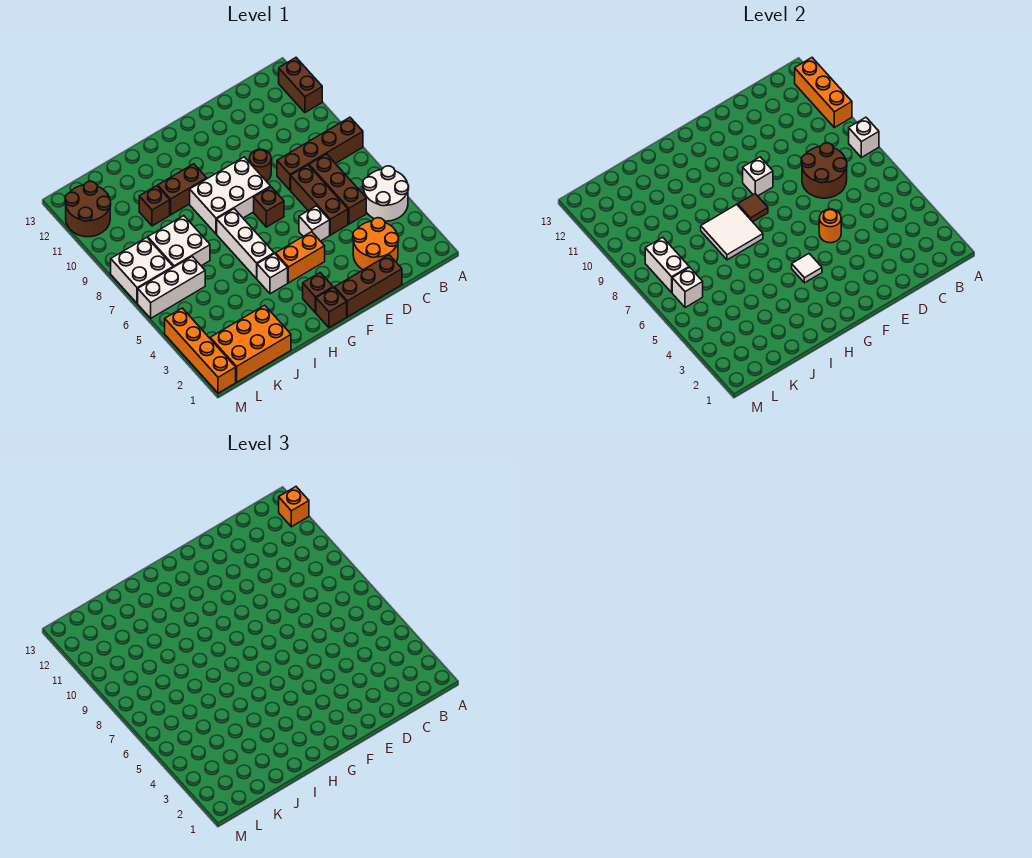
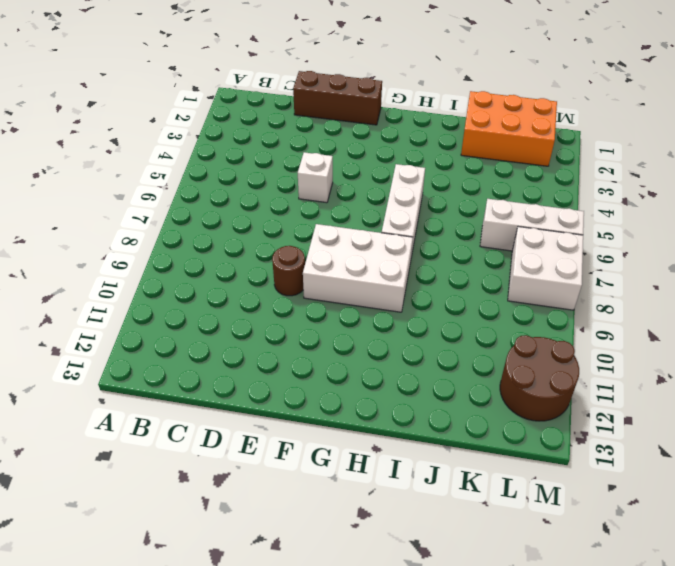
none -> white 2x2 round brick [363,166,409,221]
none -> brown 1x4 brick [277,117,363,190]
none -> brown 1x2 brick [279,58,322,113]
none -> orange 2x2 round brick [353,218,399,270]

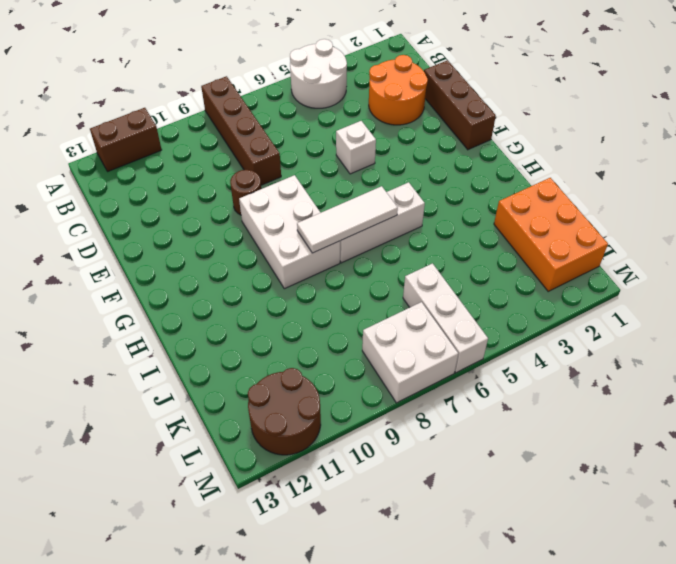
white 1x3 tile [297,186,398,253] -> white 2x2 tile [701,204,763,260]
none -> brown 1x3 brick [309,154,366,224]
none -> brown 1x3 brick [291,165,348,235]
none -> orange 1x2 brick [276,232,325,283]
none -> brown 1x1 brick [254,187,284,227]

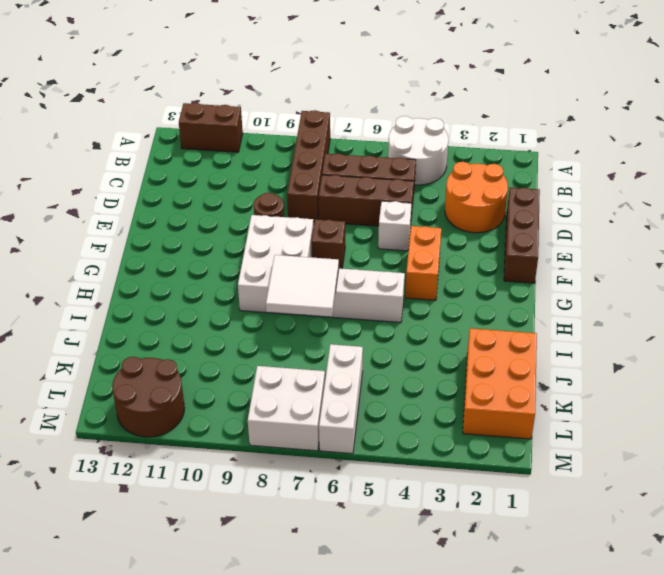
none -> brown 1x1 brick [316,287,347,328]
none -> brown 1x1 brick [303,273,333,313]
none -> white 1x1 brick [257,254,288,294]
none -> brown 1x2 brick [158,164,207,215]

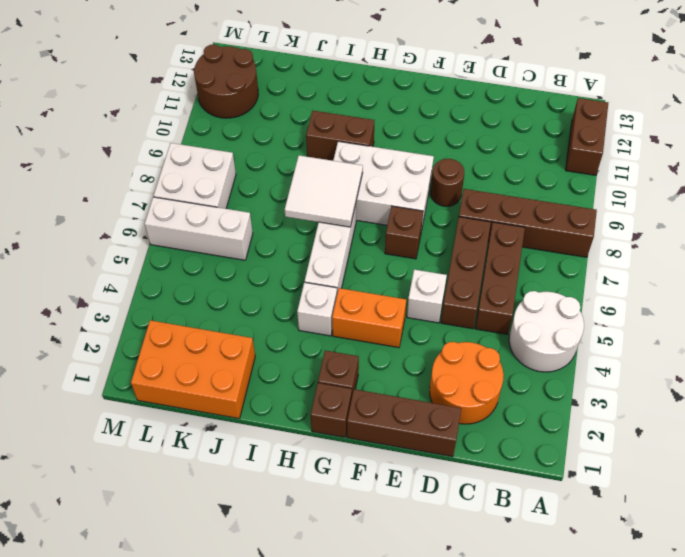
none -> white 2x2 brick [148,216,210,267]
none -> brown 1x1 brick [139,186,170,226]
none -> orange 1x4 brick [165,308,236,393]
none -> white 1x1 brick [849,117,879,157]

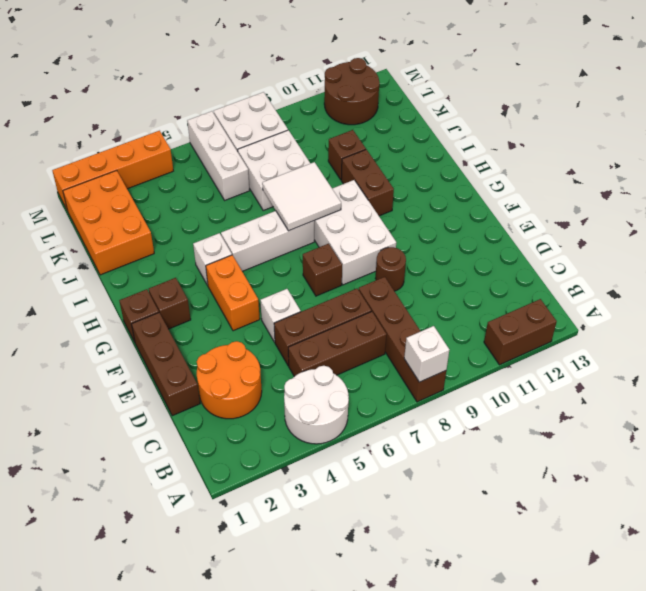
none -> orange 1x3 brick [795,58,852,128]
none -> brown 2x2 round brick [801,143,847,198]
none -> orange 1x1 round brick [819,209,841,243]
none -> white 1x1 brick [743,157,773,196]

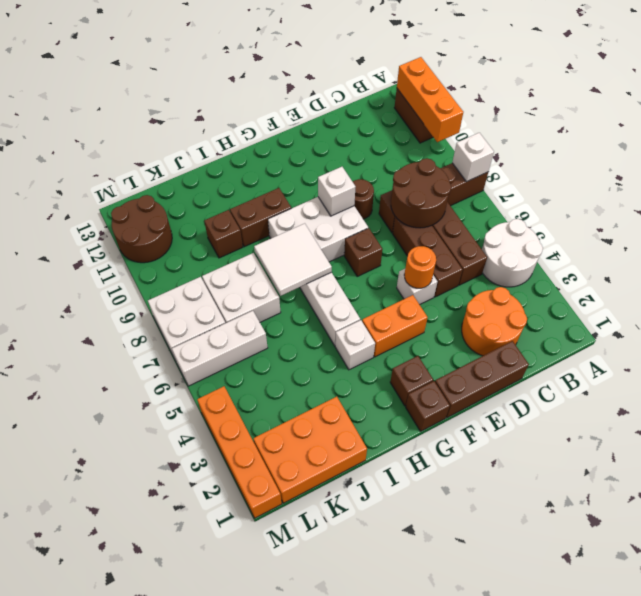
none -> white 1x1 tile [792,254,822,283]
none -> brown 1x1 tile [738,194,768,222]
none -> white 1x1 brick [672,267,703,308]
none -> white 1x2 brick [645,237,689,292]

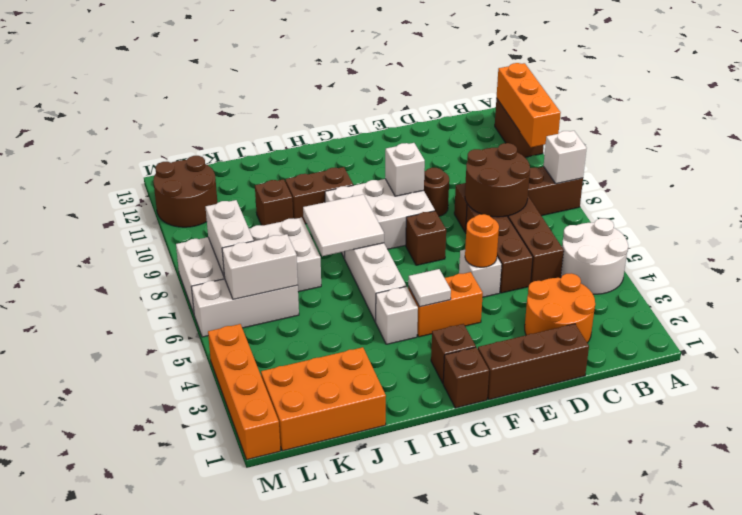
white 1x2 brick [222,234,298,299] -> white 1x1 brick [672,267,703,308]
none -> brown 1x1 tile [738,194,768,222]
none -> orange 1x1 brick [279,487,309,527]

